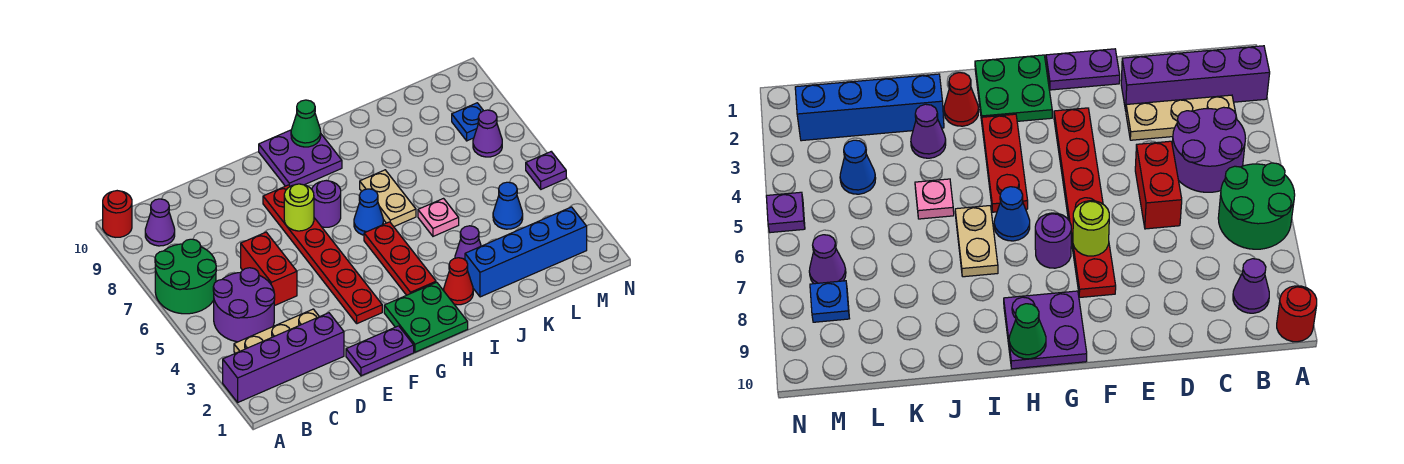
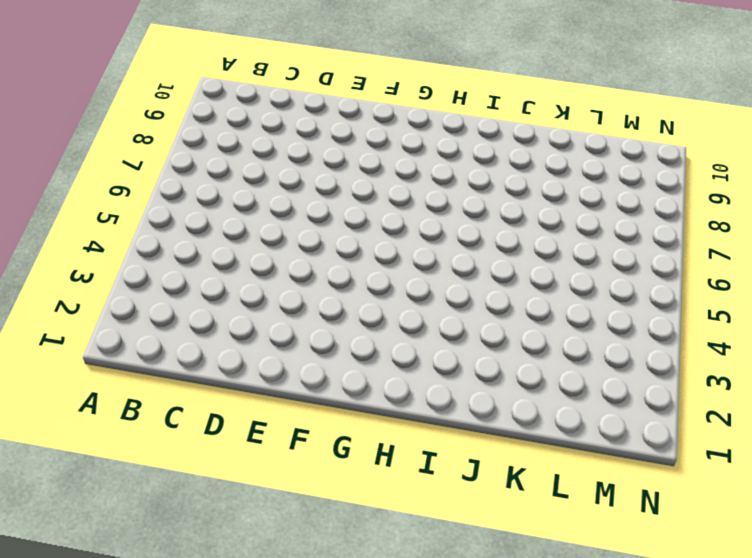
none -> purple 1x4 brick [223,313,344,402]
none -> green 2x2 round brick [155,239,216,314]
none -> red 1x1 round brick [103,191,132,237]

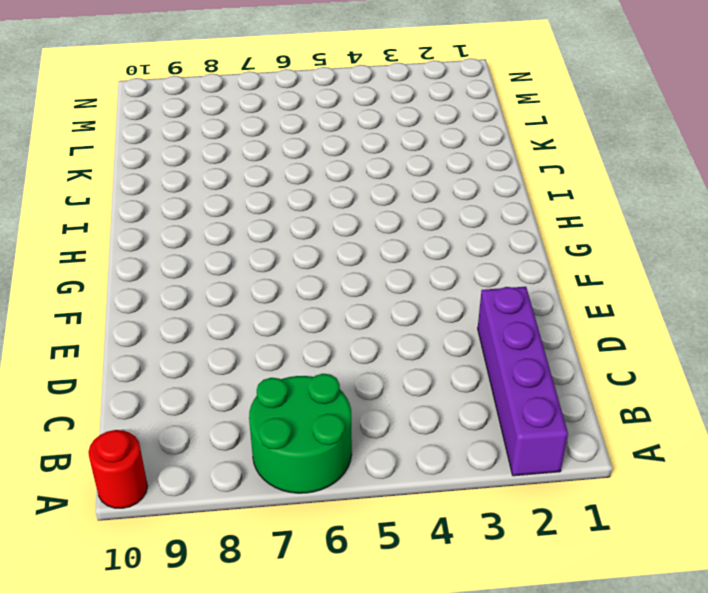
none -> tan 1x3 plate [234,309,319,353]
none -> purple 2x2 round brick [213,268,275,342]
none -> purple 1x1 cone [145,199,175,246]

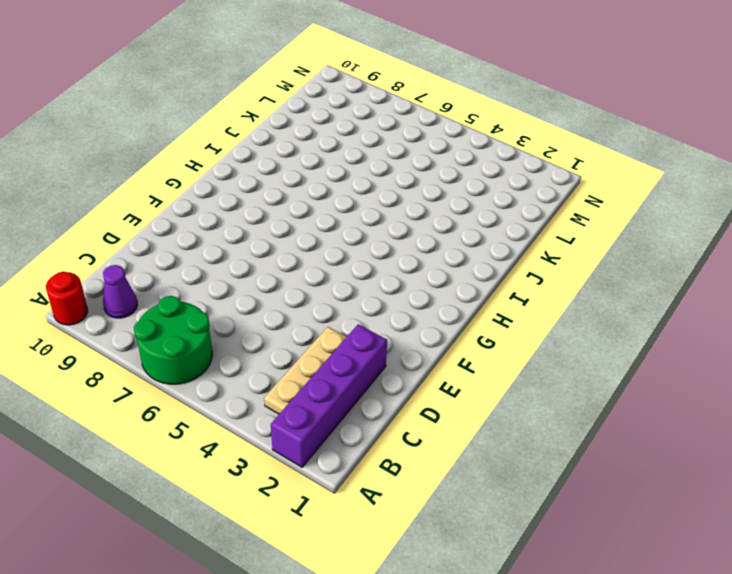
none -> purple 2x2 round brick [213,268,275,342]
none -> red 1x2 brick [241,232,297,306]
none -> purple 1x2 plate [346,326,414,376]

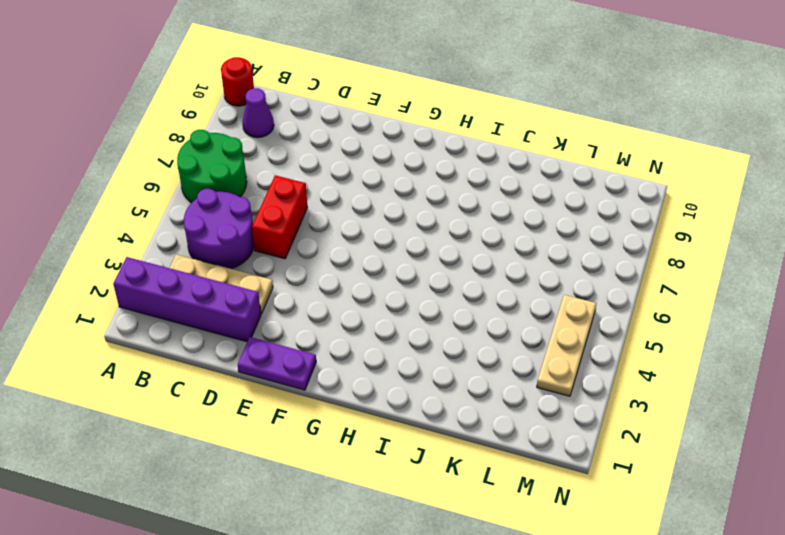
tan 1x3 plate [537,295,597,396] -> none
none -> red 1x6 plate [263,185,382,324]
none -> green 2x2 plate [384,282,468,352]
none -> purple 1x1 round brick [312,181,341,227]

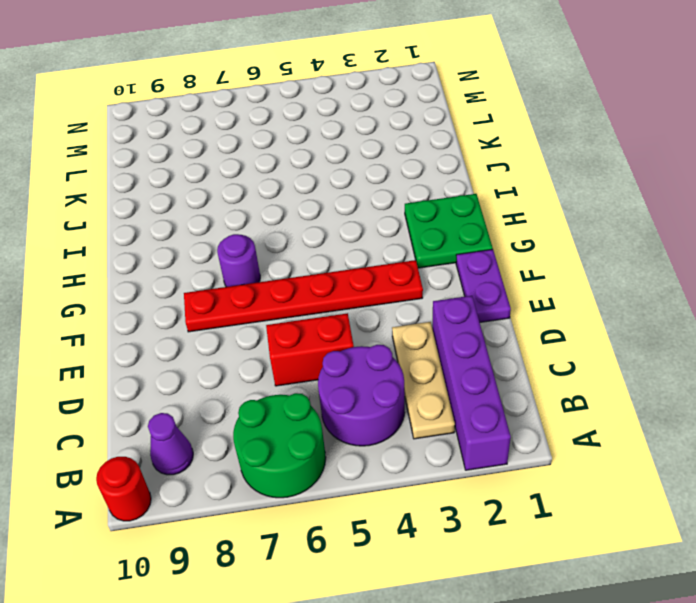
none -> purple 2x2 plate [259,130,342,186]
none -> red 1x3 plate [364,222,436,295]
none -> blue 1x1 cone [354,189,383,235]

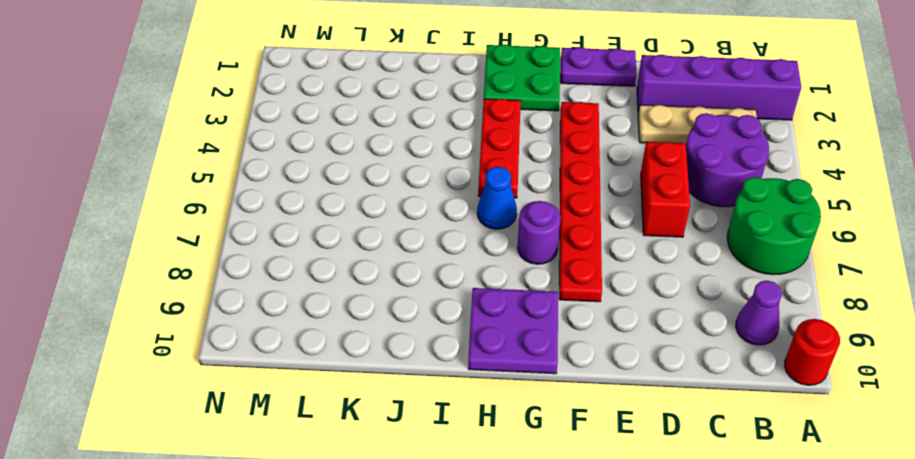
none -> red 1x1 cone [444,258,473,305]
none -> tan 1x2 plate [360,170,416,227]
none -> blue 1x4 brick [465,207,587,297]

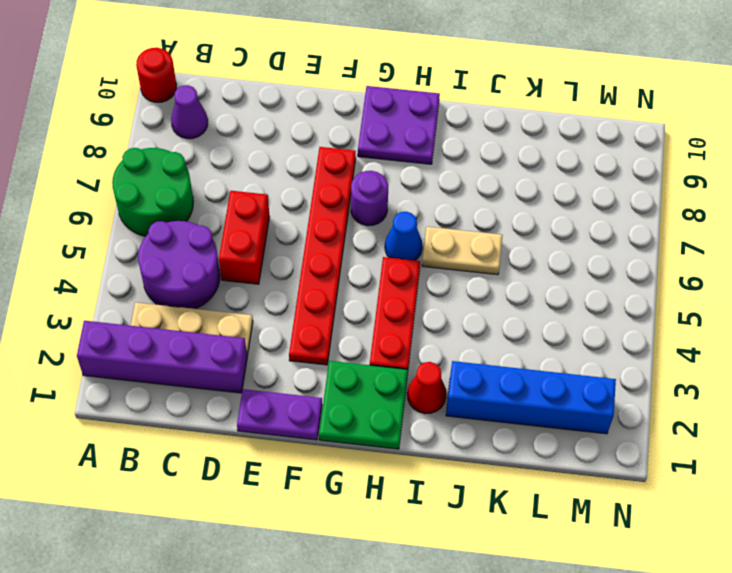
tan 1x2 plate [422,227,503,275] -> tan 1x2 plate turned to [360,170,416,227]
none -> purple 1x1 cone [455,226,481,260]
none -> pink 1x1 plate [418,199,459,236]
none -> blue 1x1 cone [493,182,523,229]

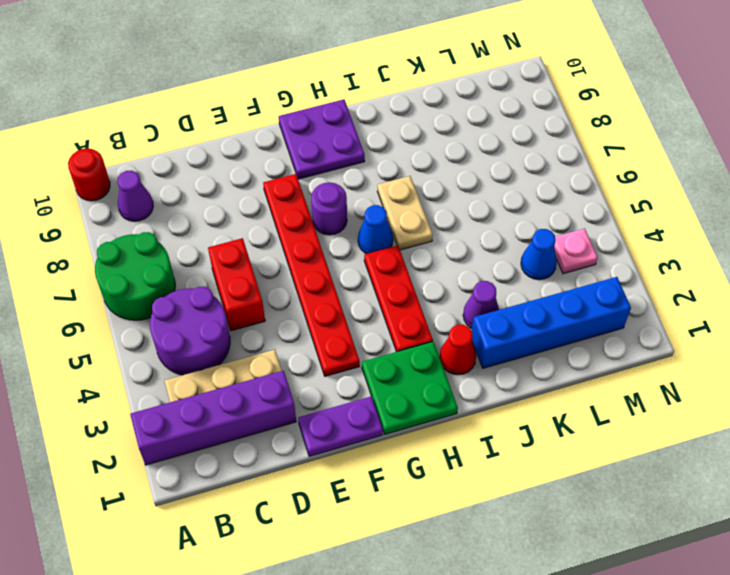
pink 1x1 plate [554,228,598,274] -> pink 1x1 plate moved to [418,199,459,236]
none -> purple 1x1 cone [473,110,502,157]
none -> blue 1x1 plate [452,103,483,141]
none -> purple 1x1 plate [526,152,566,189]

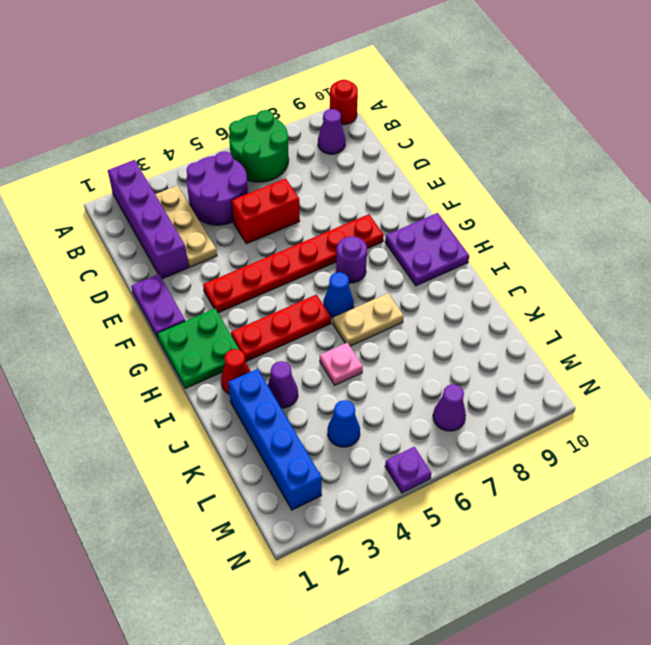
none -> blue 1x1 plate [452,103,483,141]
none -> lime 1x1 round brick [284,184,314,231]
none -> green 1x1 cone [291,100,321,147]

